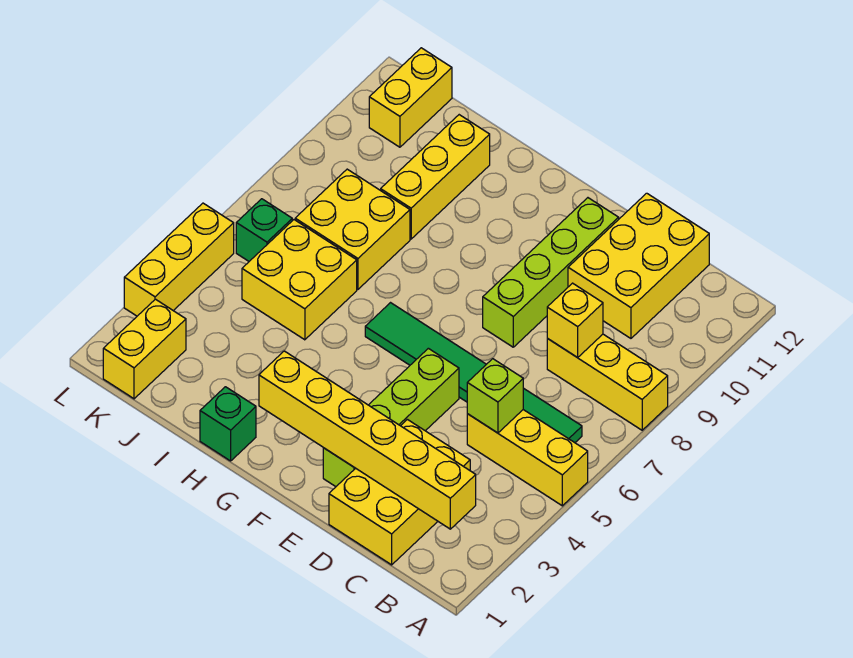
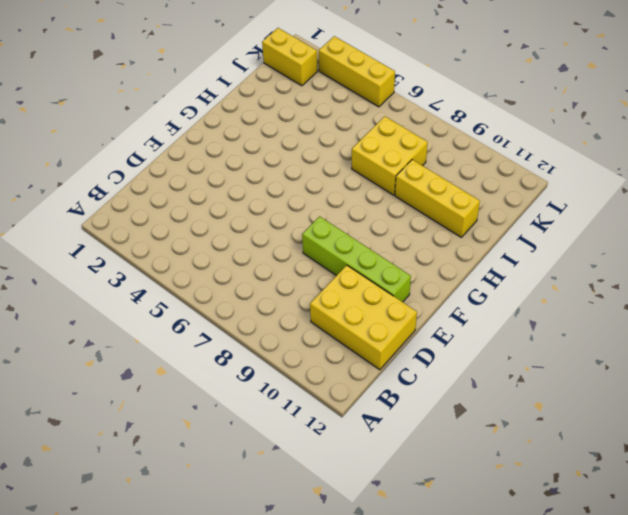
none -> yellow 1x3 brick [467,410,588,506]
none -> yellow 1x3 brick [547,334,668,430]
none -> green 1x6 tile [365,303,582,443]

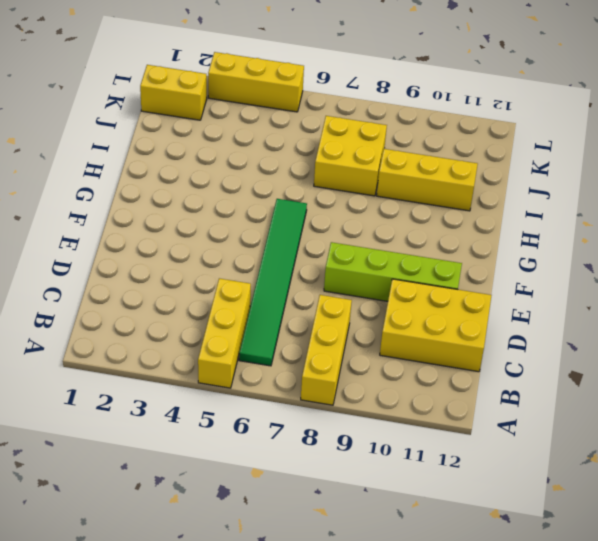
none -> yellow 2x3 brick [329,419,470,565]
none -> lime 1x4 brick [323,348,459,487]
none -> green 1x1 brick [200,387,256,461]

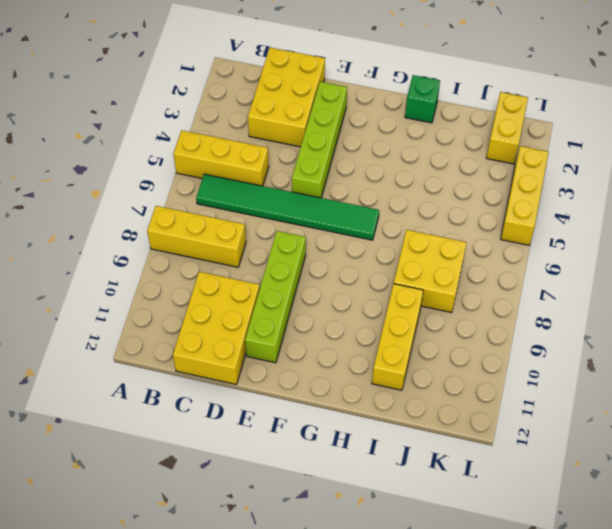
none -> yellow 2x2 brick [242,220,357,340]
none -> green 1x1 brick [236,199,292,261]
none -> yellow 1x2 brick [369,48,452,147]

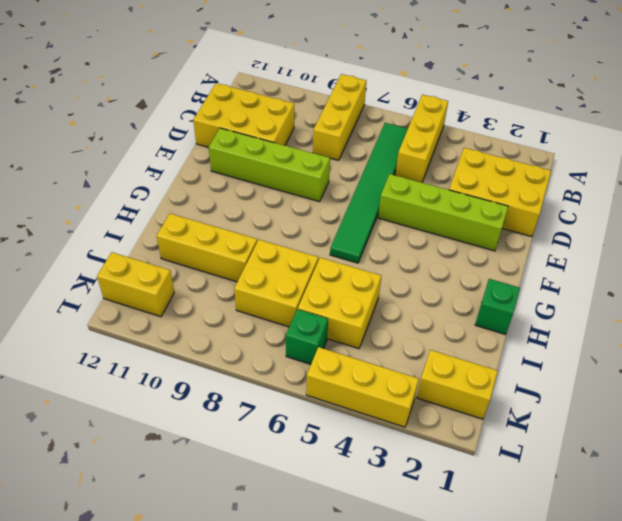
none -> yellow 1x6 brick [259,351,476,529]
none -> lime 1x1 brick [467,359,523,433]
none -> yellow 1x1 brick [547,283,603,358]

